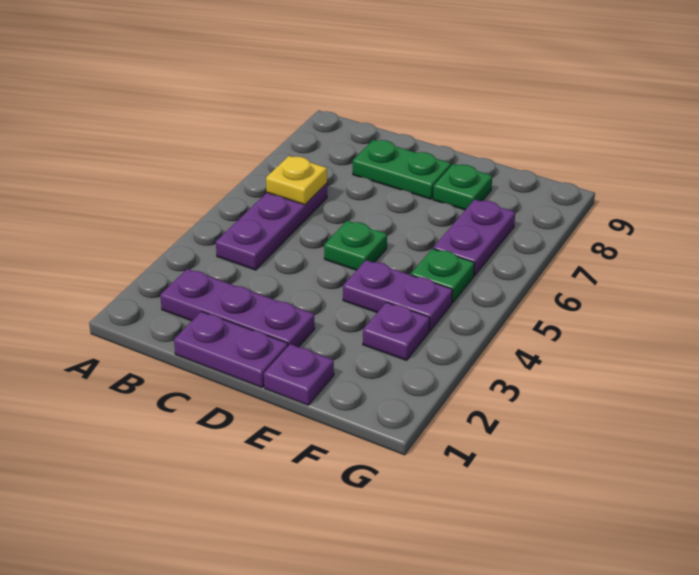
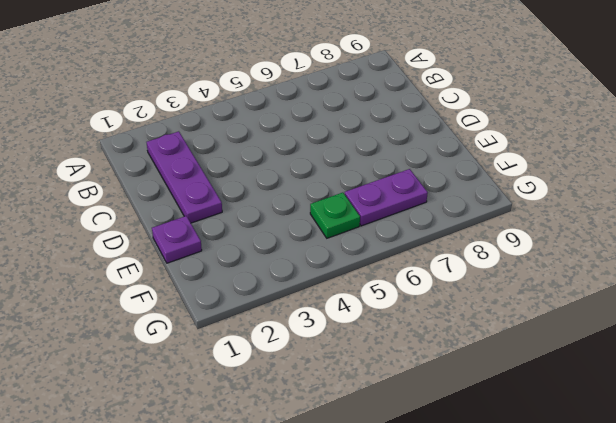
none -> purple 1x3 plate [216,183,327,270]
none -> purple 1x2 plate [174,312,288,388]
none -> green 1x2 plate [353,140,451,199]

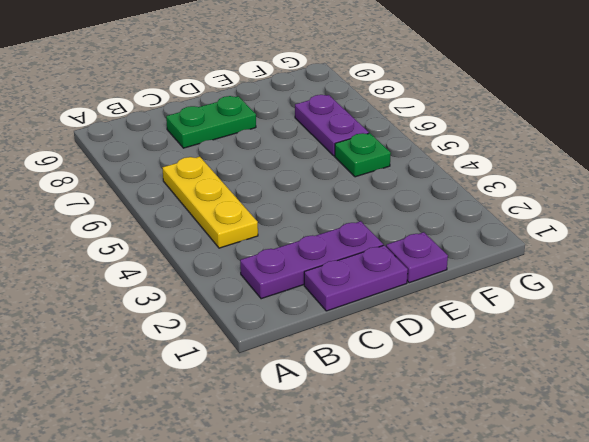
yellow 1x3 plate [163,156,258,248] -> purple 1x3 plate [216,183,327,270]
none -> green 1x1 plate [324,221,387,270]
none -> purple 1x2 plate [343,260,453,331]
none -> green 1x1 plate [433,164,492,210]

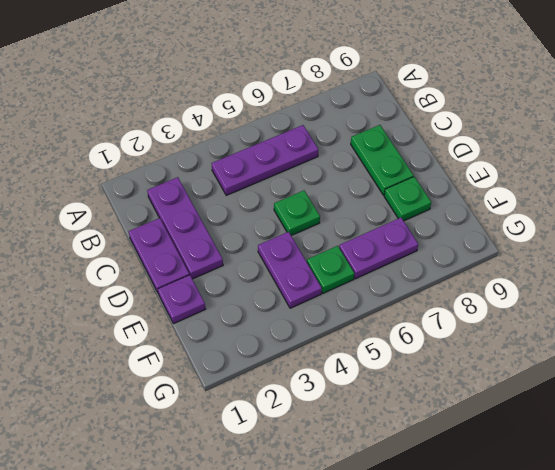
none -> purple 1x1 plate [363,302,430,360]
none -> yellow 1x1 plate [266,156,327,205]

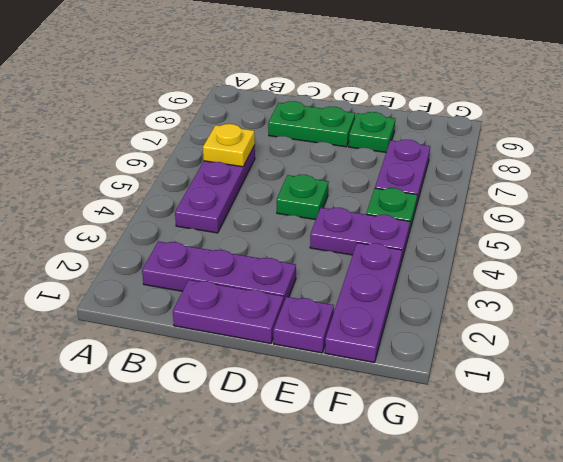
purple 1x3 plate [325,243,402,362] -> purple 1x1 plate [363,302,430,360]

